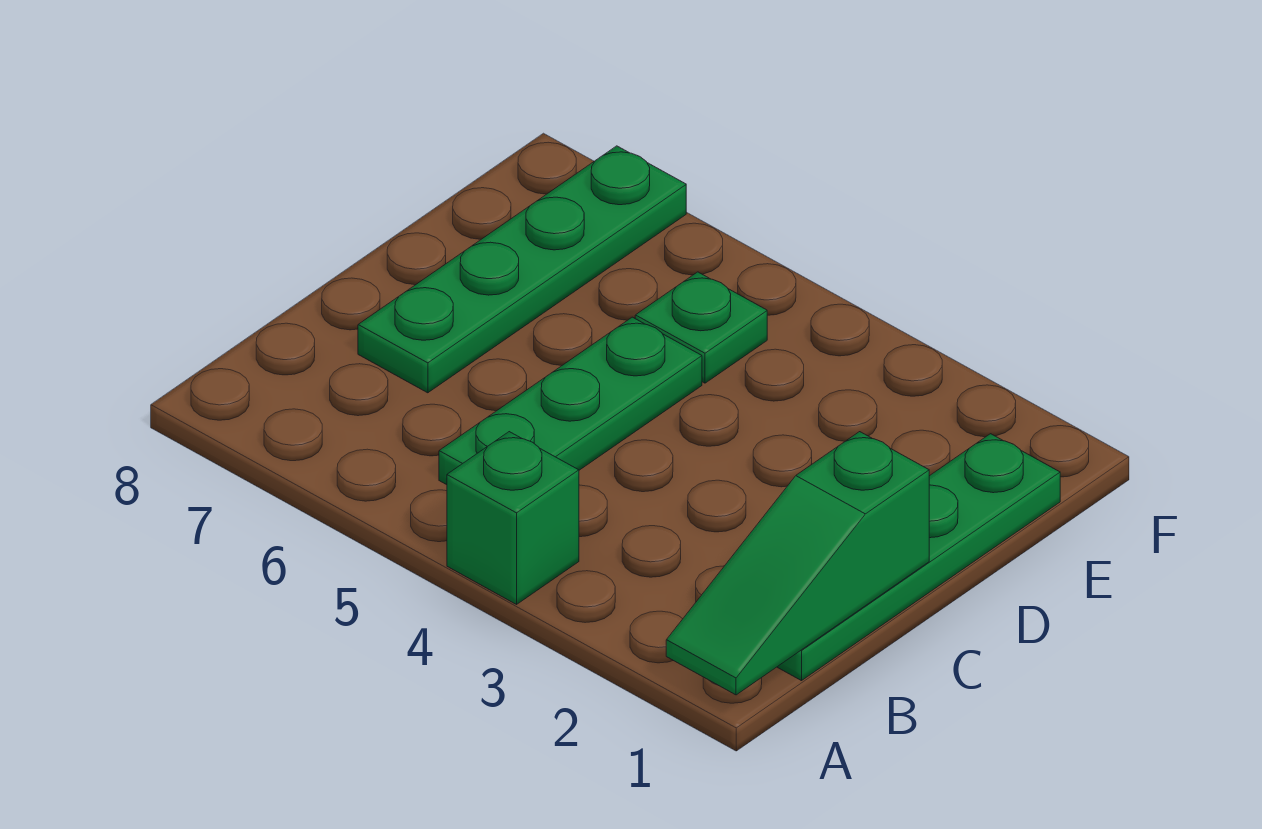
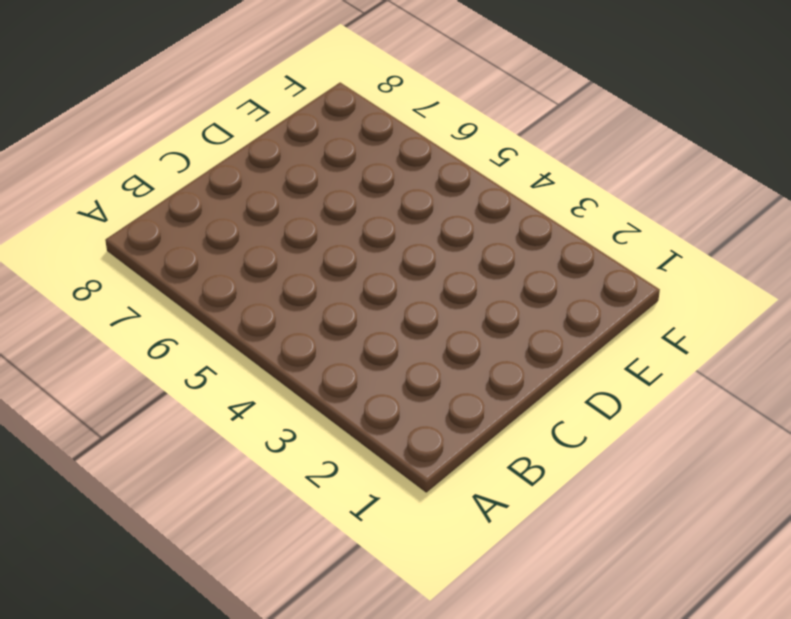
none -> green 1x1 brick [447,432,579,604]
none -> green 1x4 plate [778,434,1060,681]

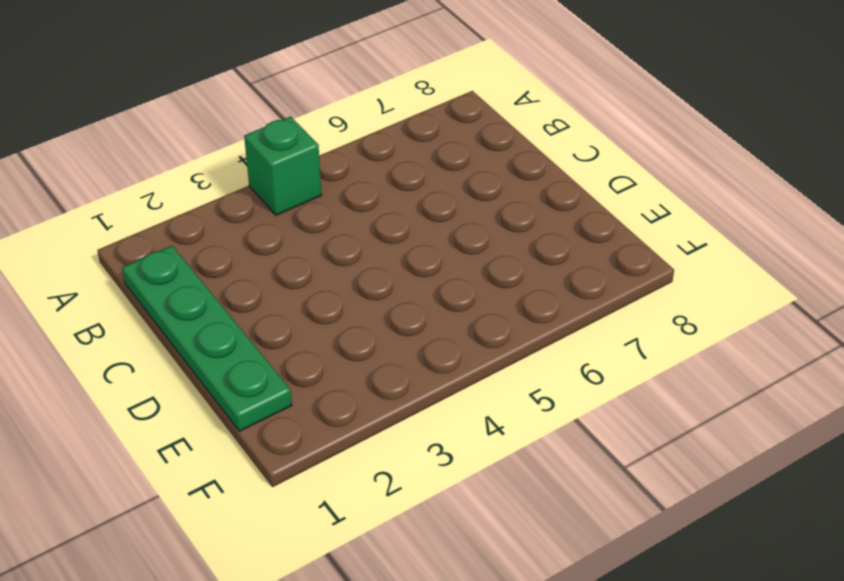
none -> green 1x3 plate [439,317,702,485]
none -> green 1x4 plate [358,146,686,393]

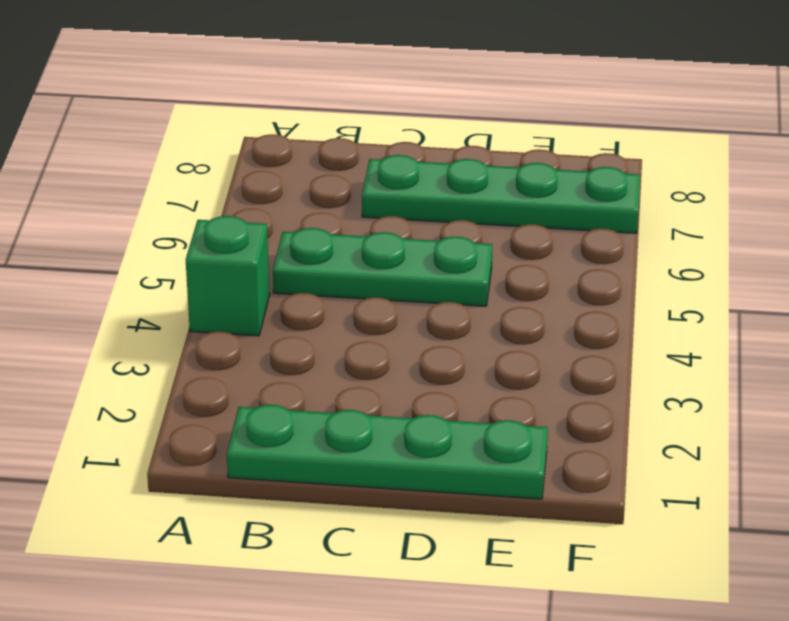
none -> green 1x1 plate [635,272,767,383]
none -> green 1x3 slope [666,432,929,695]

